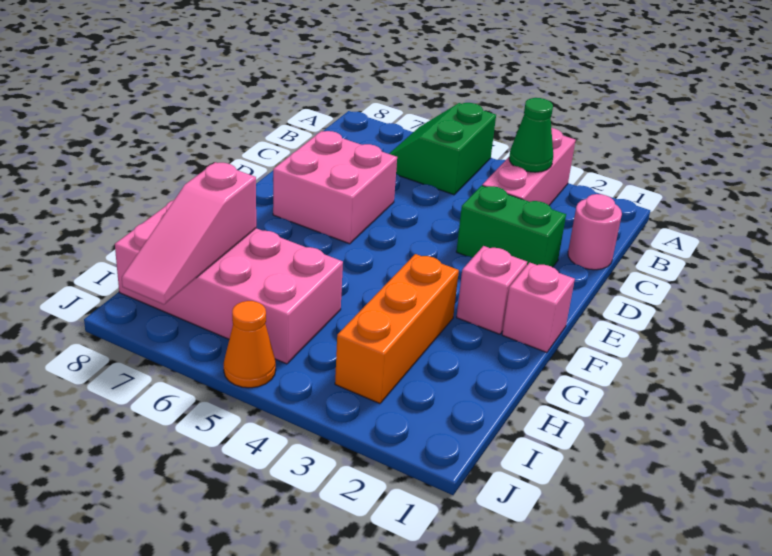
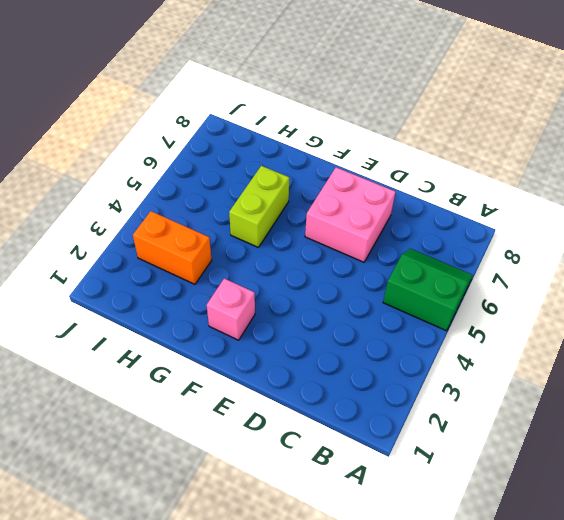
lime 1x2 brick [229,166,289,247] -> none
orange 1x2 brick [133,211,212,284] -> orange 1x3 brick [335,254,459,404]
none -> pink 1x3 brick [482,128,576,205]
none -> pink 1x1 round brick [568,194,622,270]
none -> green 1x2 brick [456,186,566,267]

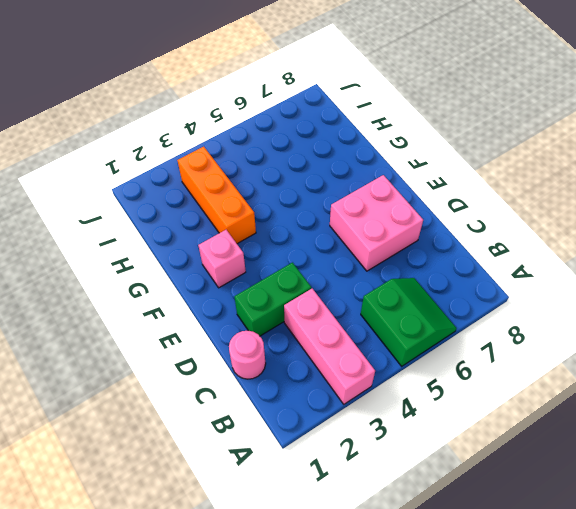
none -> pink 1x1 brick [502,263,575,353]
none -> pink 2x4 brick [115,200,343,364]
none -> orange 1x1 cone [224,301,276,388]

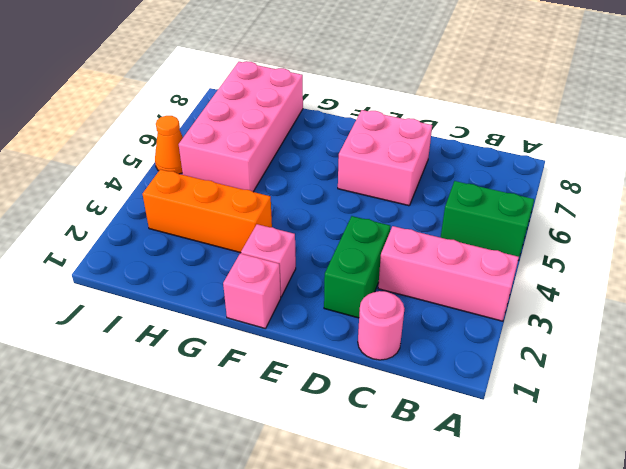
none -> green 1x1 cone [509,98,553,172]
none -> pink 1x3 slope [122,162,256,304]

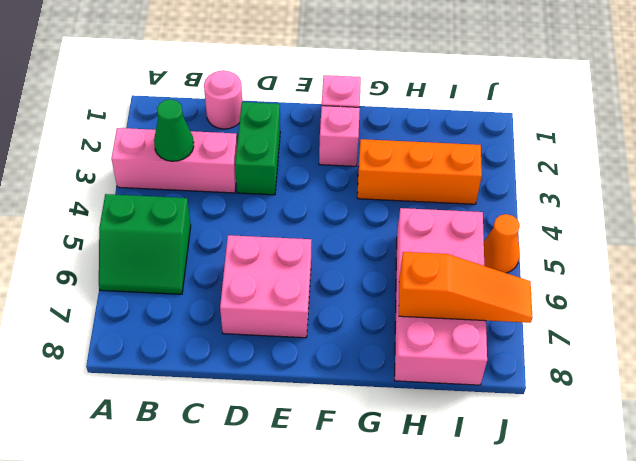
orange 1x3 slope [399,252,533,323] -> pink 1x3 slope [122,162,256,304]

